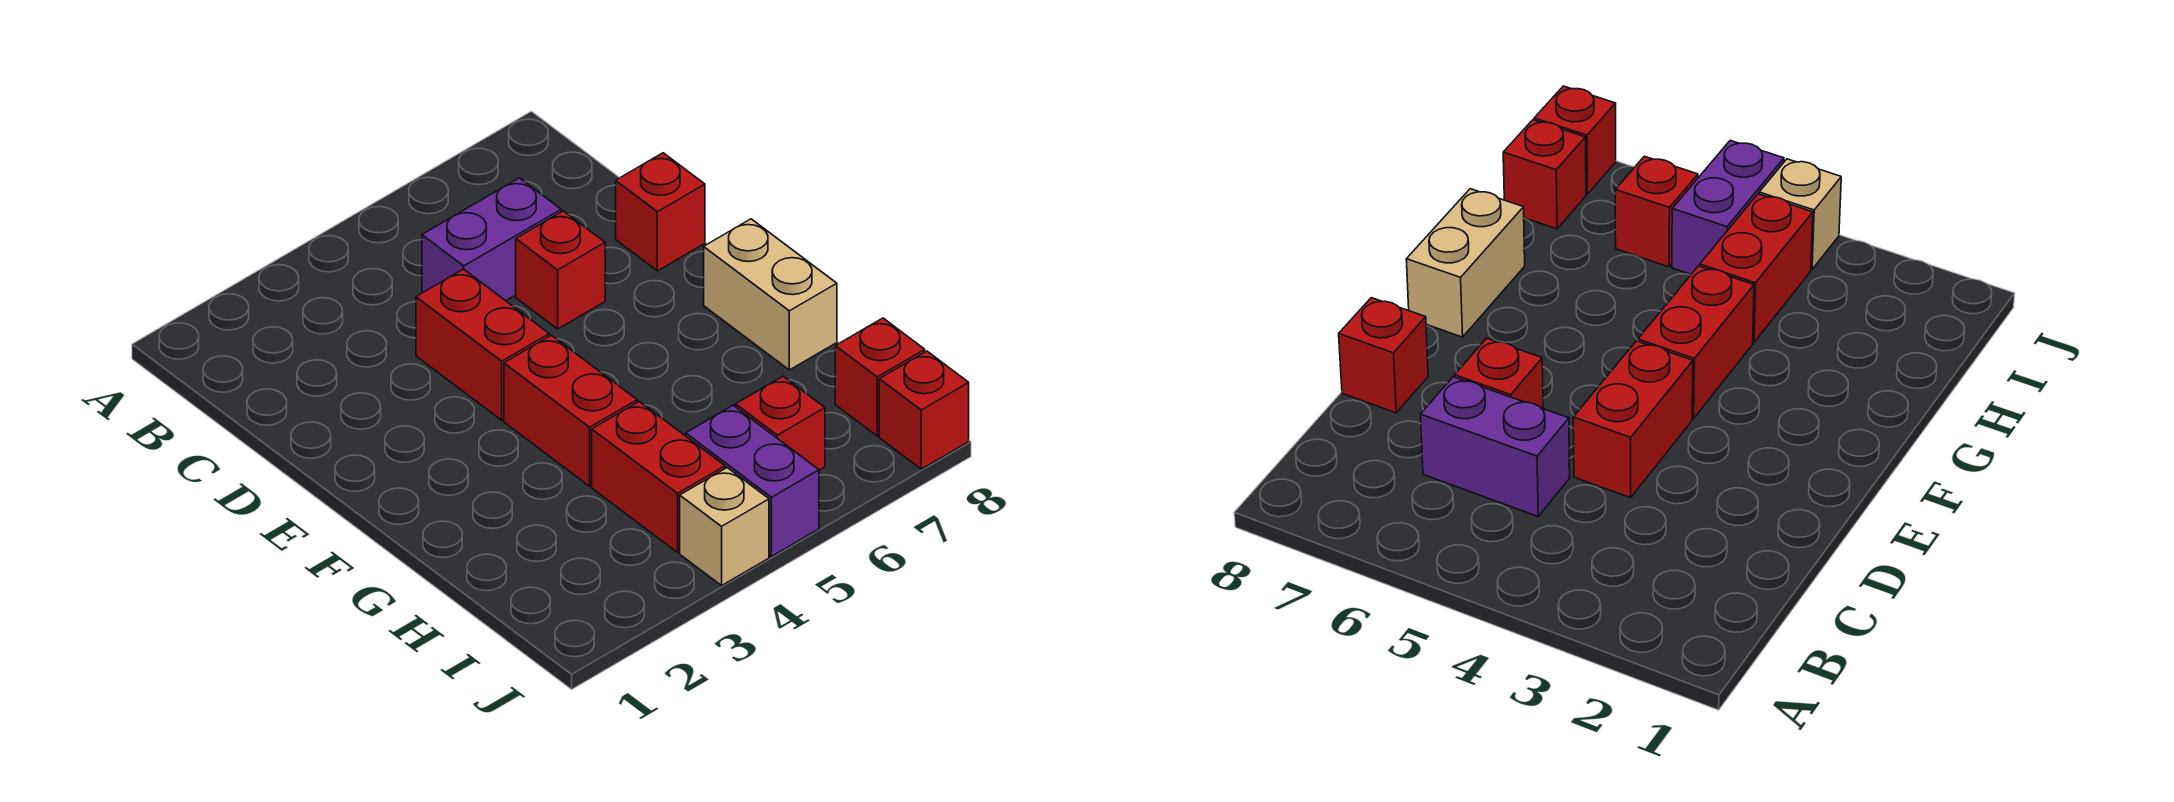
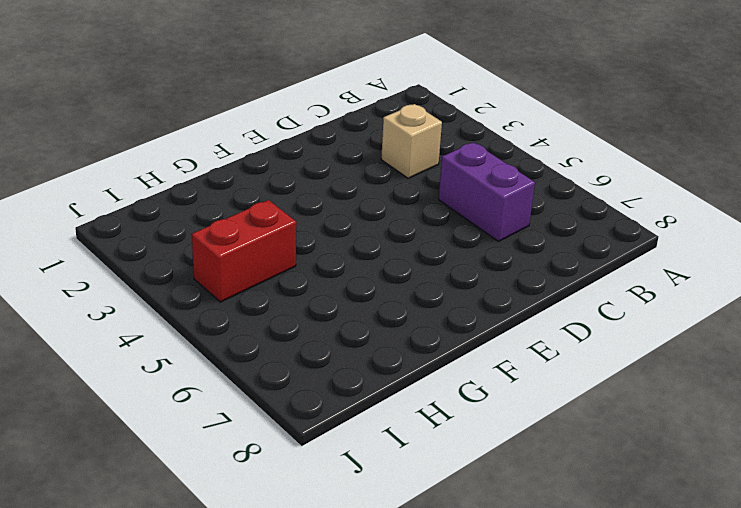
tan 1x1 brick [381,104,442,178] -> tan 1x1 brick moved to [680,468,769,586]
none -> red 1x2 brick [416,269,549,420]
none -> red 1x1 brick [516,211,605,329]
none -> red 1x1 brick [616,153,705,271]

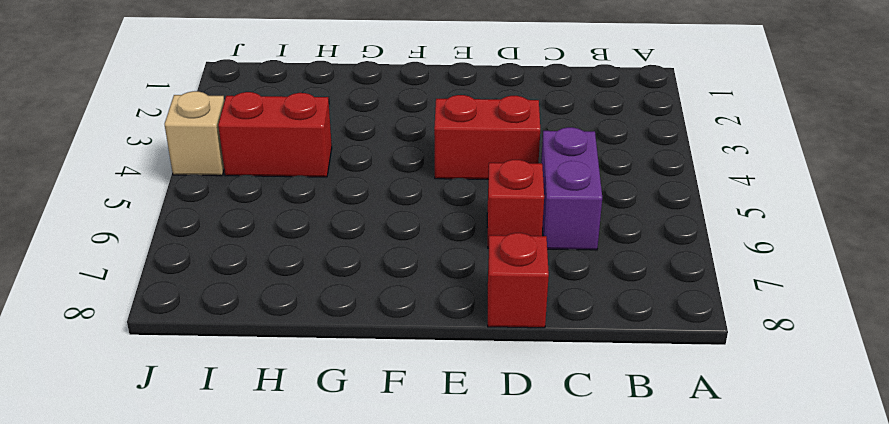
none -> red 1x2 brick [504,335,637,486]
none -> tan 1x2 brick [704,219,837,370]
none -> purple 1x2 brick [686,405,819,556]

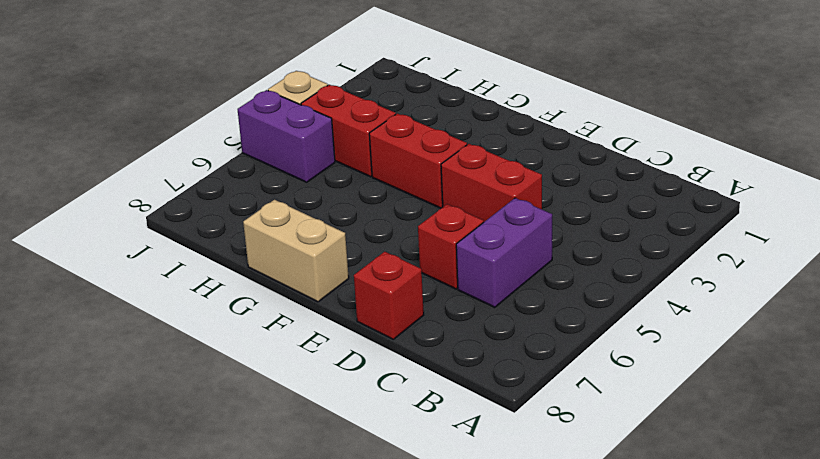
none -> red 1x1 brick [736,376,825,470]
none -> red 1x1 brick [835,318,925,436]
none -> red 1x1 brick [879,351,969,469]

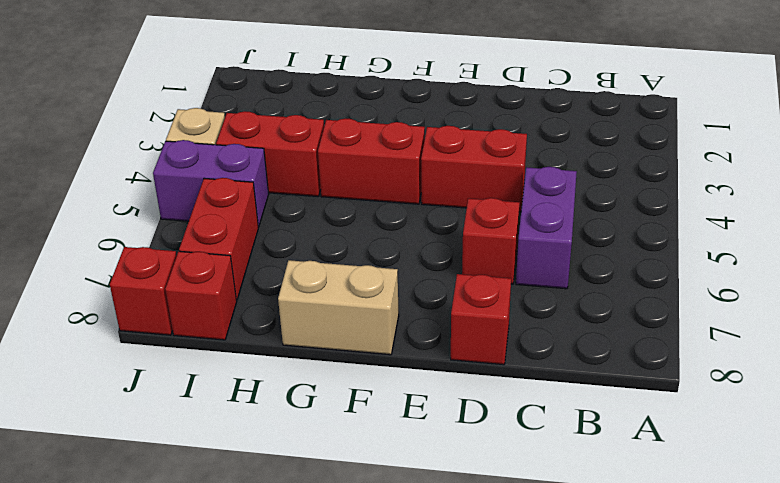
red 1x2 brick [179,178,258,300] -> red 1x1 brick [736,376,825,470]

